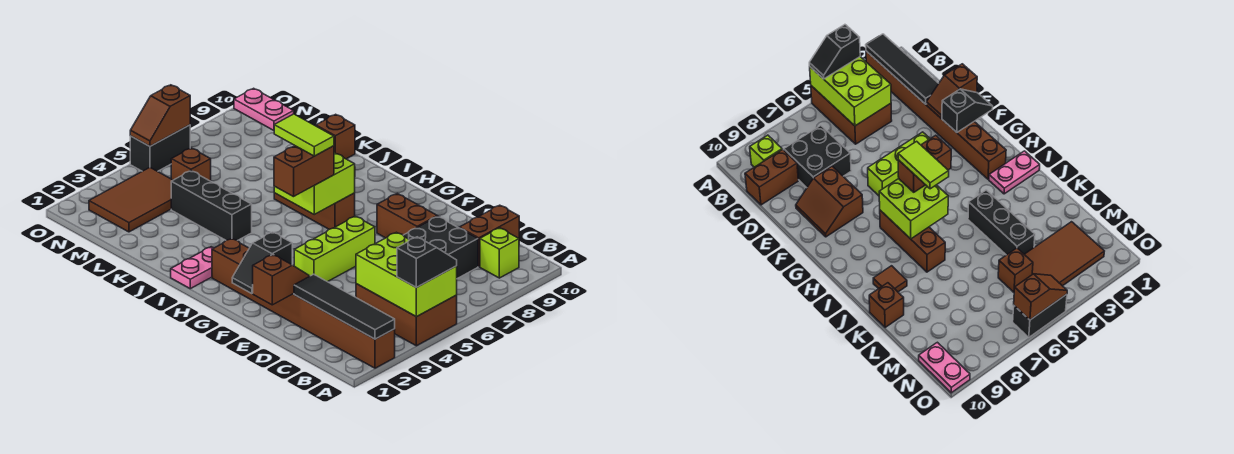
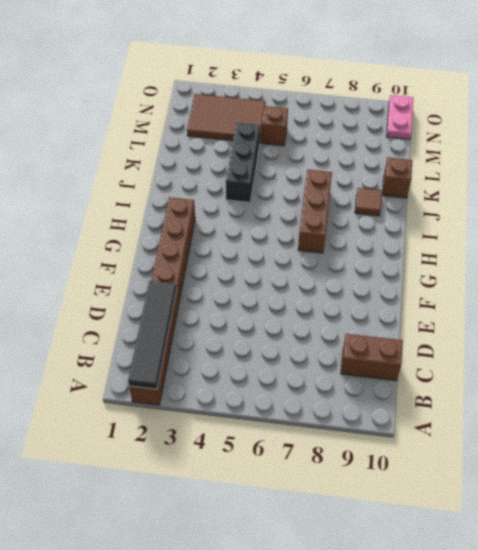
none -> brown 2x3 brick [356,284,457,346]
none -> lime 1x1 brick [480,228,519,278]
none -> black 2x2 brick [403,217,478,279]

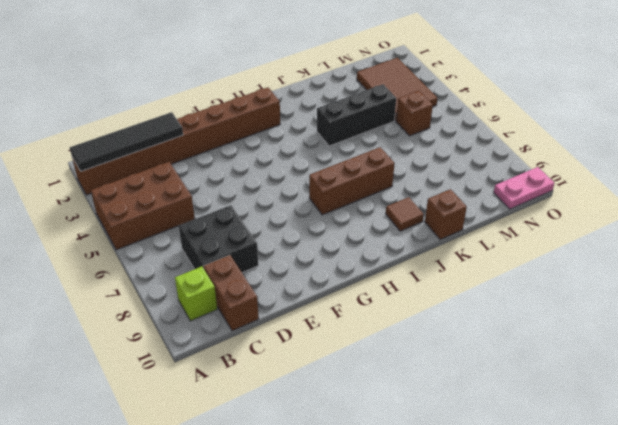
none -> brown 2x2 slope [377,193,439,238]
none -> lime 1x3 brick [294,216,375,282]
none -> pink 1x2 plate [171,247,213,289]

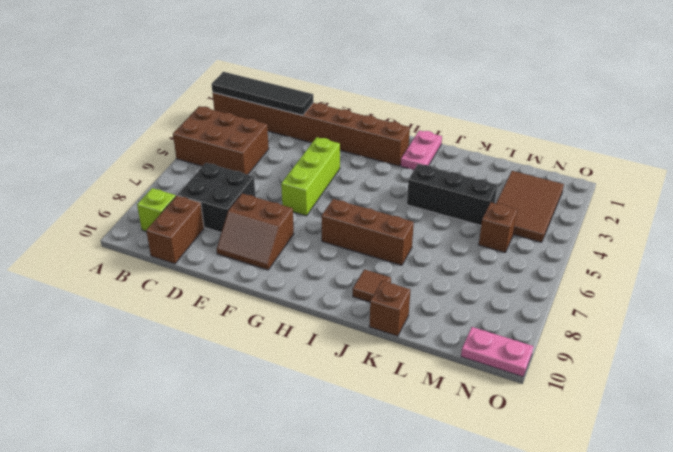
none -> black 1x2 brick [130,125,190,171]
none -> lime 2x3 brick [356,232,457,317]
none -> brown 1x2 slope [253,255,309,305]

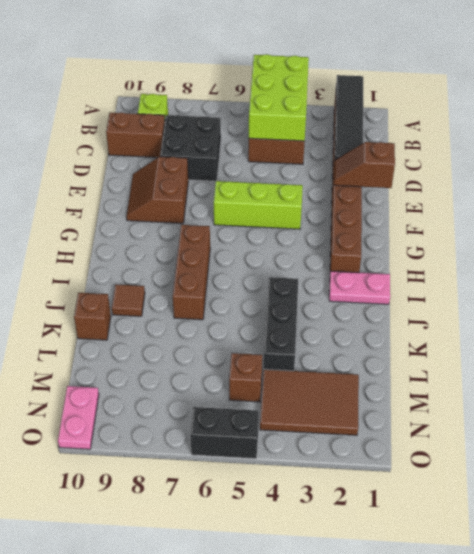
none -> black 1x2 slope [232,232,292,294]
none -> lime 2x2 brick [274,153,355,214]
none -> brown 1x2 slope [130,85,190,146]

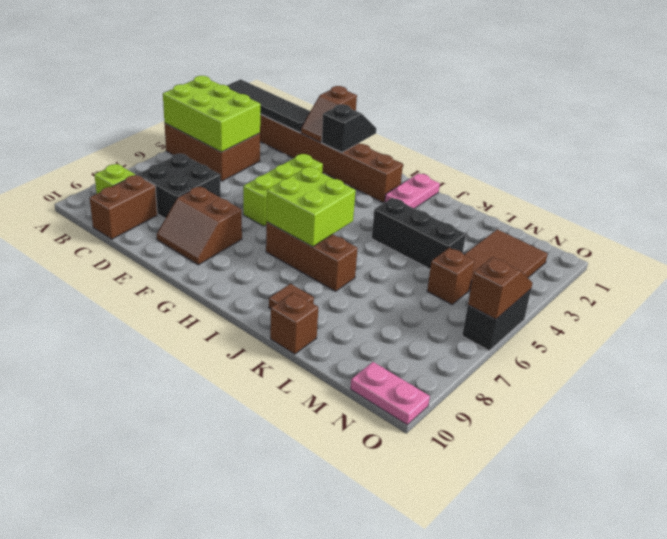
none -> black 1x2 slope [397,237,457,287]
none -> brown 1x2 brick [274,146,334,197]
none -> lime 1x2 tile [274,114,334,156]

